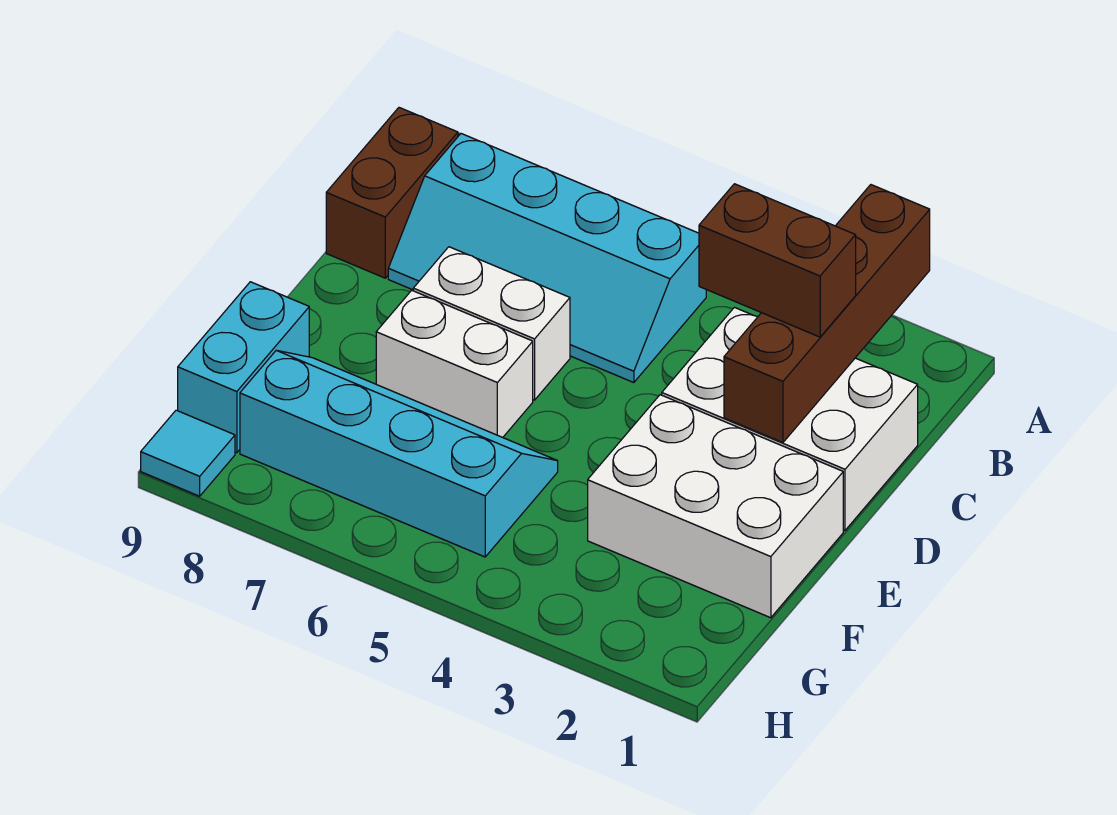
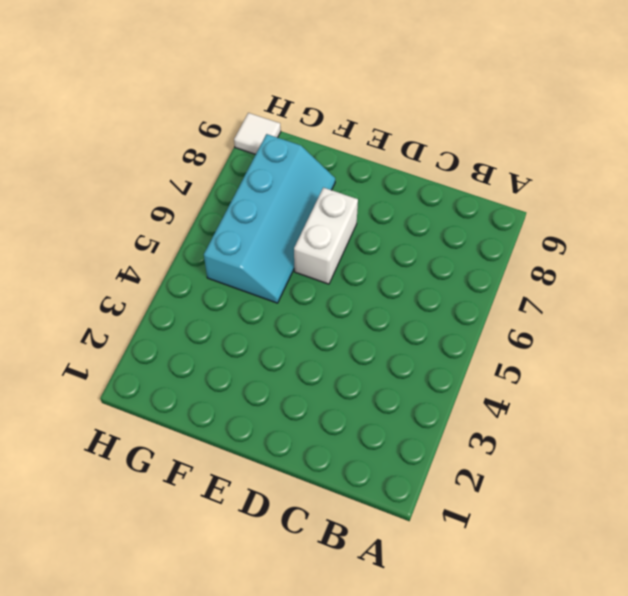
white 1x1 tile [234,113,281,154] -> cyan 1x1 tile [141,410,235,496]
none -> cyan 2x4 slope [388,134,706,383]
none -> brown 1x2 brick [326,108,458,278]

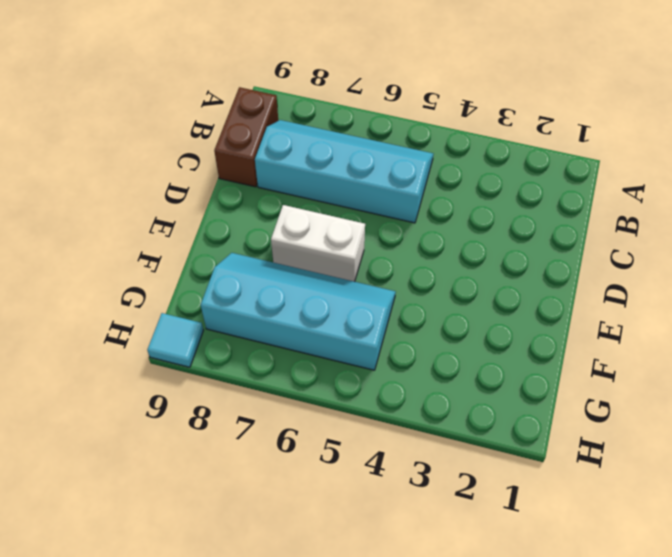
cyan 2x4 slope [255,120,434,223] -> cyan 2x4 slope turned to [388,134,706,383]
none -> white 2x3 brick [662,307,918,530]
none -> white 1x2 brick [413,247,570,400]

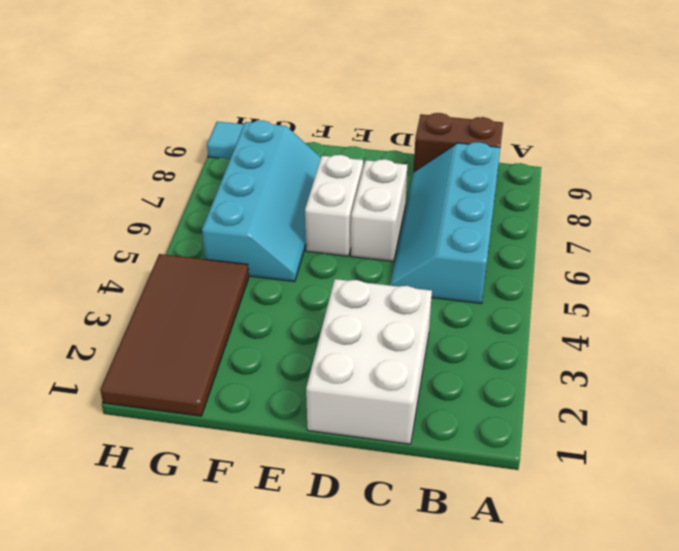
brown 2x4 tile [100,254,249,416] -> none
none -> white 2x3 brick [588,395,843,618]
none -> cyan 1x2 brick [178,282,309,453]

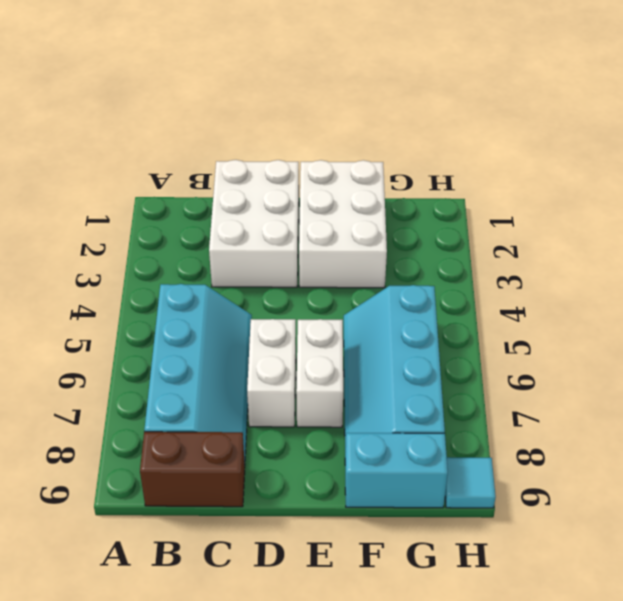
none -> brown 1x4 brick [724,185,930,443]
none -> brown 1x2 brick [699,184,856,337]

